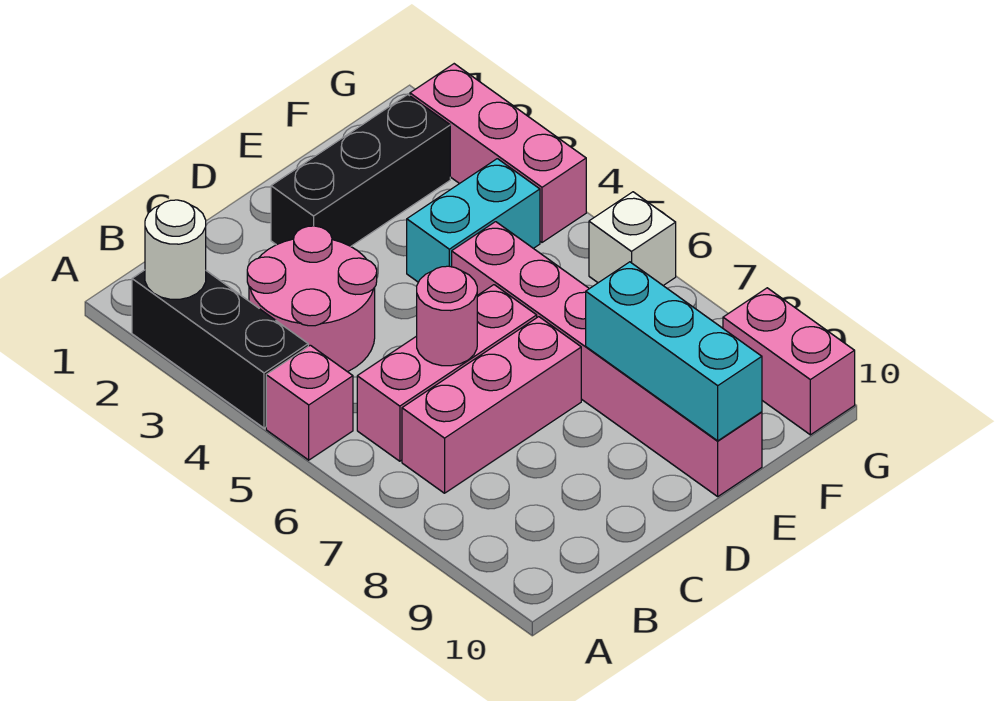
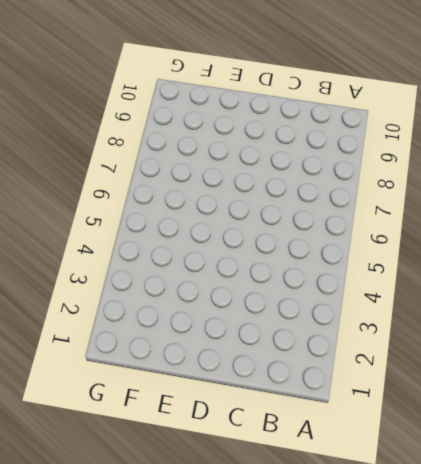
none -> black 1x3 brick [132,270,308,428]
none -> pink 1x1 brick [266,345,353,460]
none -> pink 2x2 round brick [247,226,377,372]

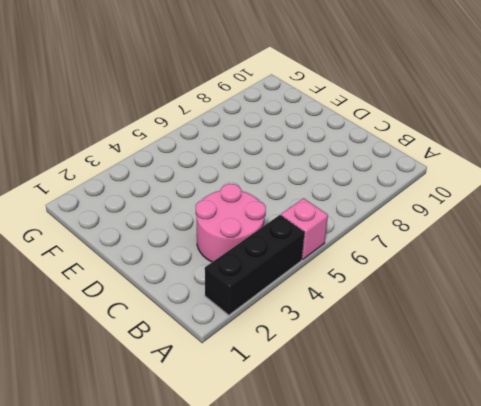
none -> pink 1x3 brick [357,285,537,461]
none -> pink 1x3 brick [402,317,581,493]
none -> black 1x3 brick [271,94,450,246]

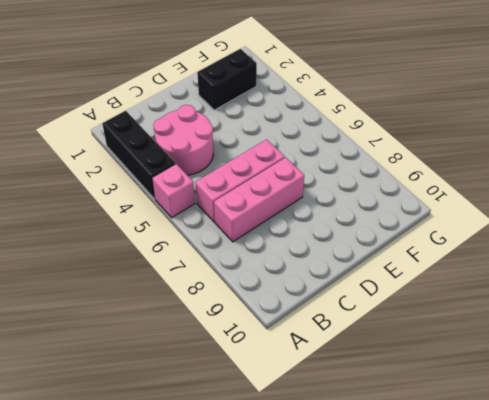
black 1x2 brick [197,49,257,110] -> black 1x3 brick [271,94,450,246]
none -> cyan 1x2 brick [407,159,540,282]
none -> pink 1x6 brick [452,222,762,496]
none -> pink 1x3 brick [410,64,586,242]

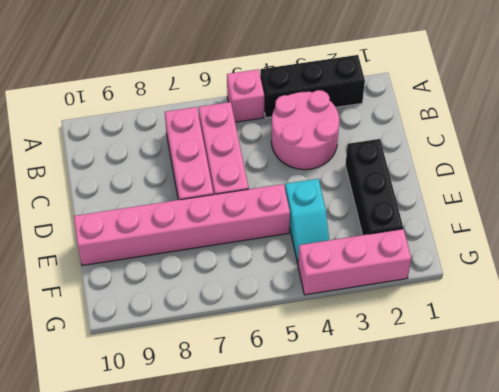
cyan 1x2 slope [285,179,329,263] -> cyan 1x2 brick [407,159,540,282]
none -> white 1x1 brick [589,192,676,285]
none -> pink 1x2 brick [723,288,855,435]
none -> white 1x1 round brick [145,200,206,299]

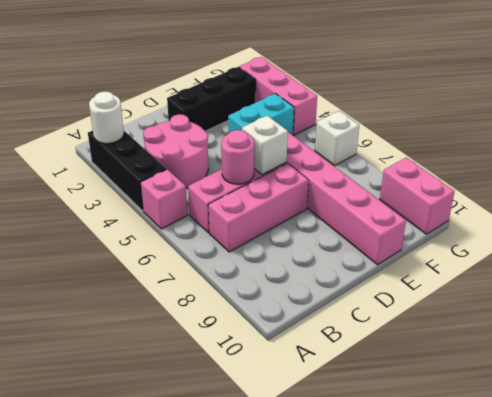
white 1x1 brick [242,116,288,175] -> none
none -> cyan 1x3 brick [586,262,762,441]

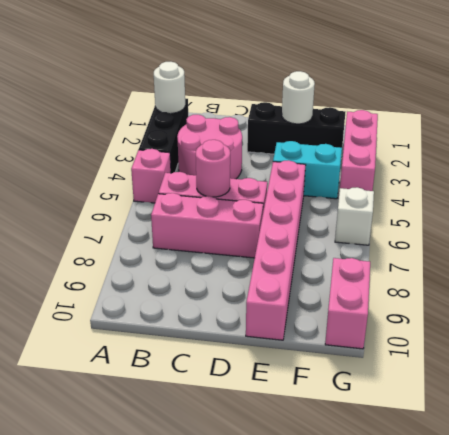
white 1x1 round brick [282,71,315,124] -> none
none -> cyan 1x3 brick [586,262,762,441]

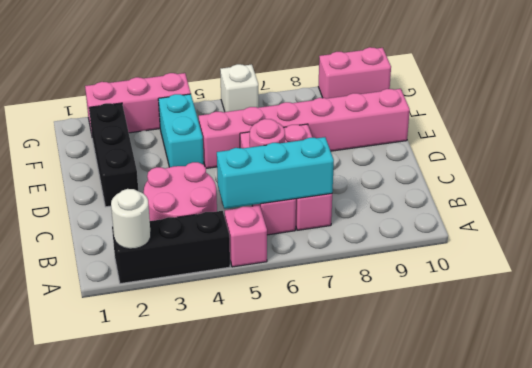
cyan 1x3 brick [217,137,334,209] -> cyan 1x3 brick moved to [586,262,762,441]

